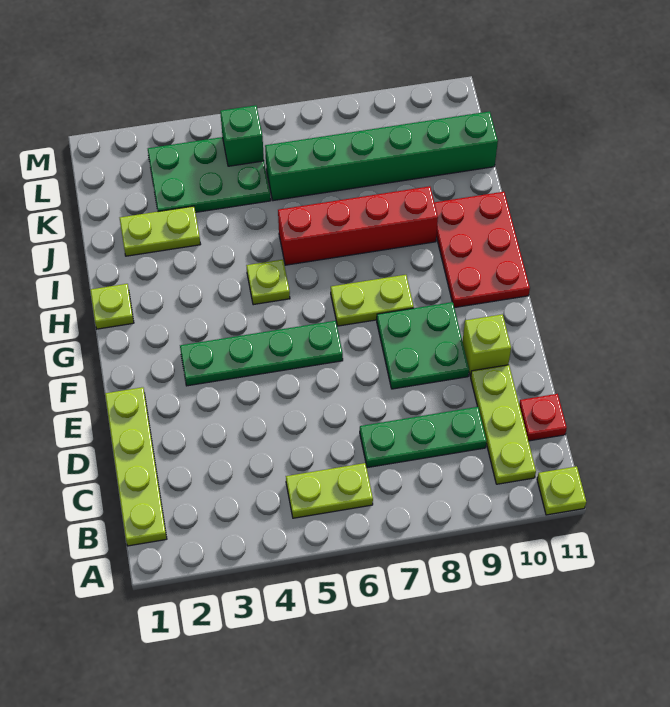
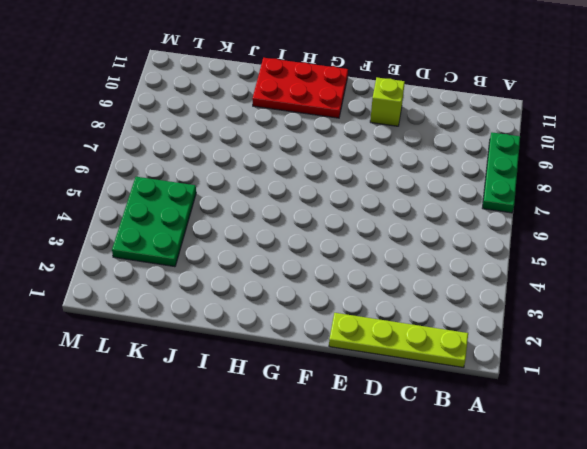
green 1x3 plate [483,133,520,213] -> green 1x3 plate moved to [360,407,487,468]
none -> lime 1x1 plate [537,466,586,515]
none -> lime 1x2 plate [286,463,373,518]
none -> lime 1x3 plate [471,365,536,484]

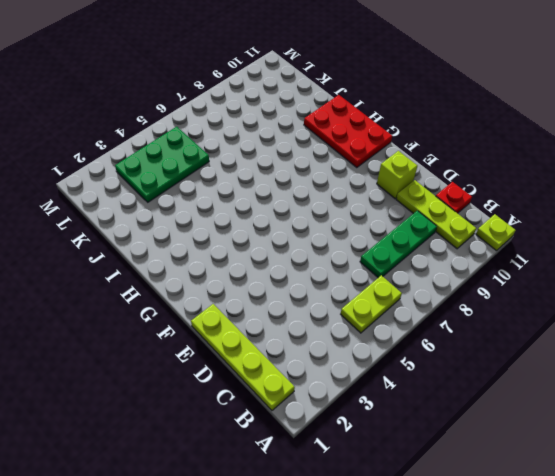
none -> green 2x2 plate [377,302,469,389]
none -> green 1x4 plate [180,321,343,386]
none -> lime 1x2 plate [331,275,414,326]

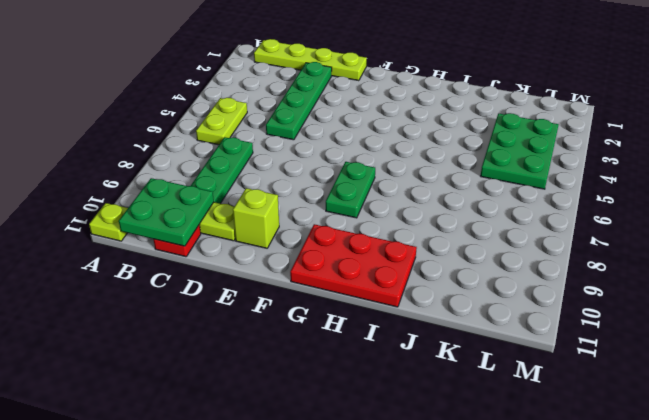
green 2x2 plate [119,178,214,246] -> green 2x2 plate moved to [377,302,469,389]
green 1x4 plate [266,62,332,140] -> green 1x4 plate moved to [180,321,343,386]
green 1x2 plate [326,162,375,218] -> lime 1x2 plate [331,275,414,326]
none -> lime 1x1 plate [90,284,134,329]
none -> lime 1x1 plate [246,260,290,305]
none -> red 1x4 brick [278,186,438,265]

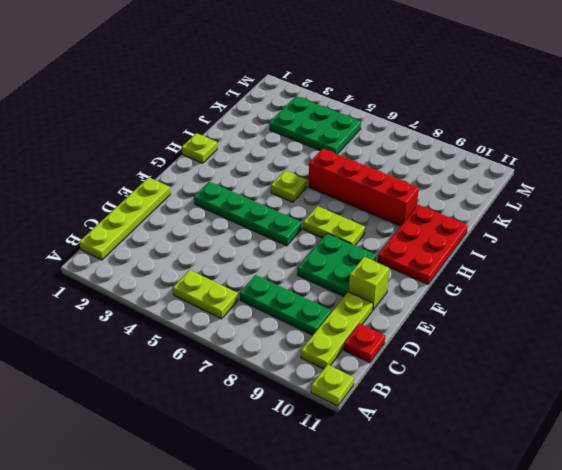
none -> lime 1x2 plate [120,206,201,256]
none -> green 1x6 brick [265,111,498,201]
none -> green 1x1 brick [220,105,264,166]

